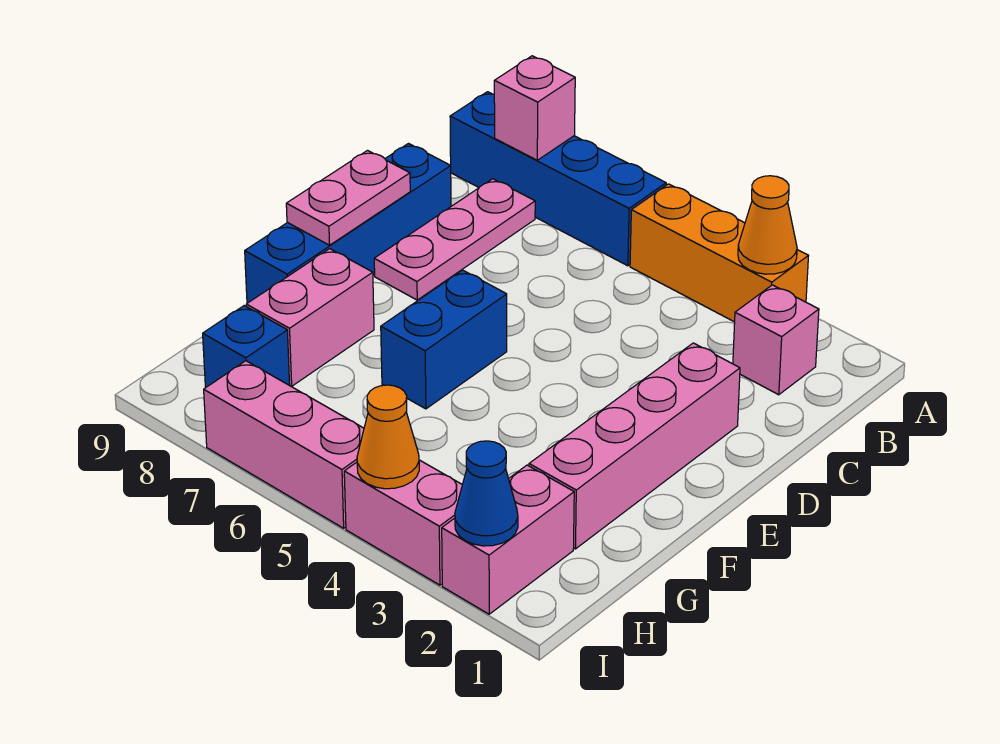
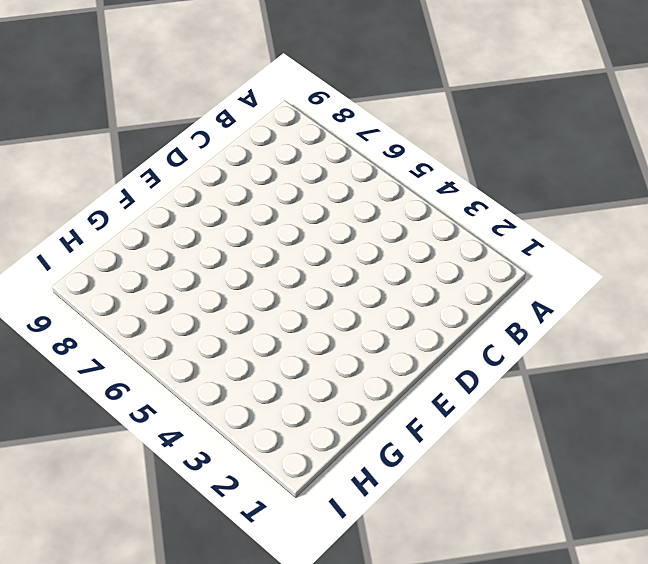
none -> orange 1x3 brick [630,184,808,322]
none -> blue 1x4 brick [450,92,666,266]
none -> pink 1x1 brick [733,285,819,395]

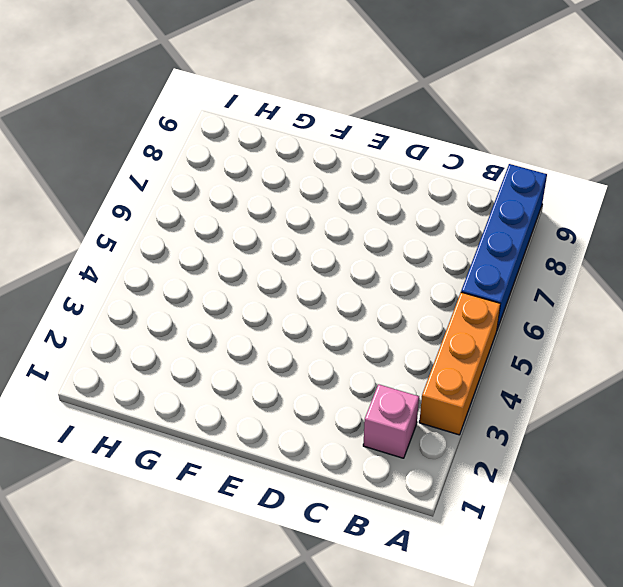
none -> pink 1x3 plate [374,179,535,300]
none -> blue 1x4 brick [245,144,451,303]
none -> pink 1x4 brick [529,343,740,549]

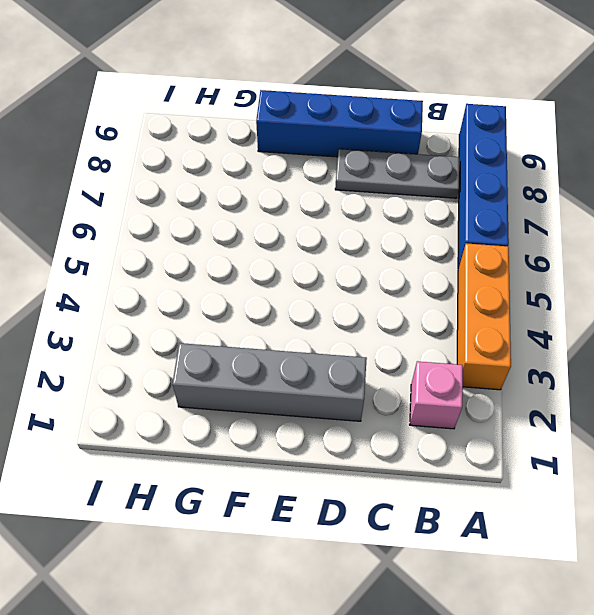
grey 1x3 plate [335,149,459,198] -> pink 1x3 plate [374,179,535,300]
grey 1x4 brick [173,343,367,421] -> pink 1x4 brick [529,343,740,549]
none -> blue 1x2 brick [381,270,507,409]
none -> pink 1x2 brick [246,249,374,386]
none -> pink 1x2 brick [442,465,574,614]

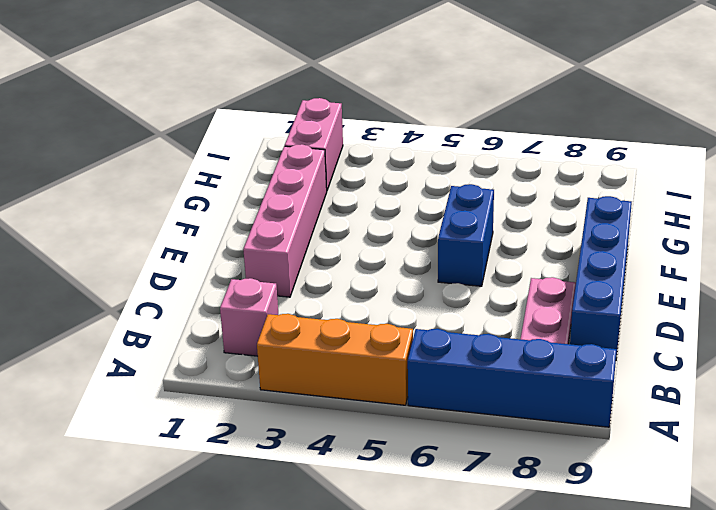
none -> pink 1x2 brick [246,249,374,386]
none -> blue 1x1 brick [203,306,290,388]
none -> pink 1x2 brick [344,460,462,585]

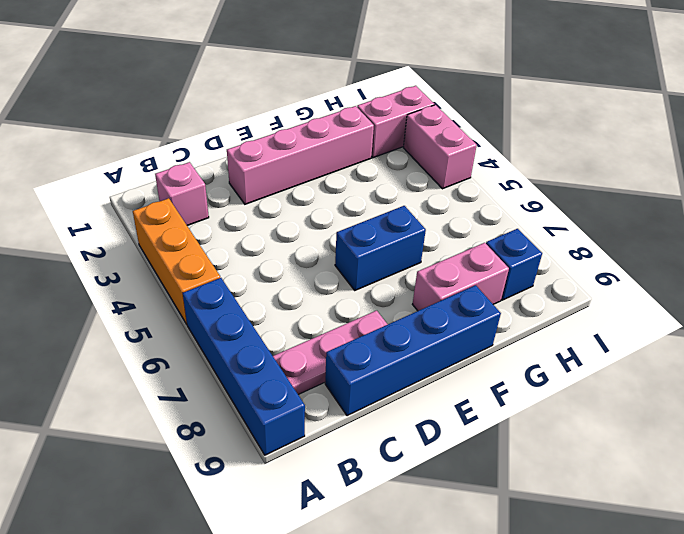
none -> pink 1x3 brick [204,361,364,528]
none -> orange 1x1 cone [738,176,797,274]
none -> pink 1x1 brick [494,56,575,160]

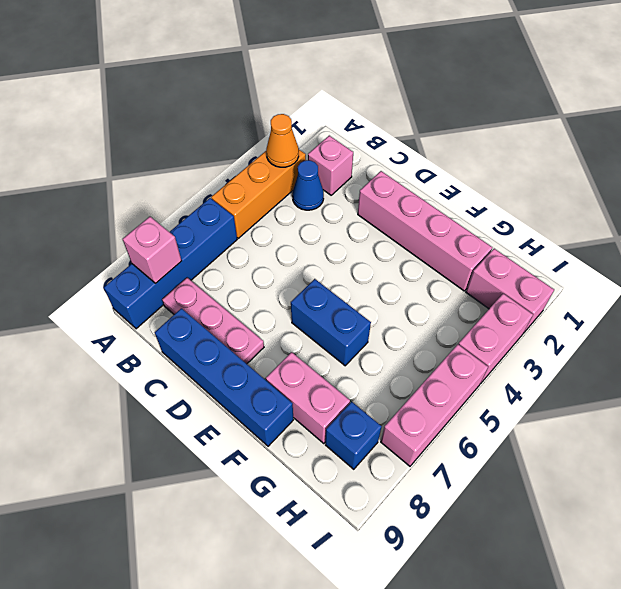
blue 1x1 cone [292,160,324,210] -> blue 1x1 cone moved to [455,441,518,546]
none -> pink 1x2 plate [286,151,410,245]
none -> orange 1x1 cone [357,385,419,489]

